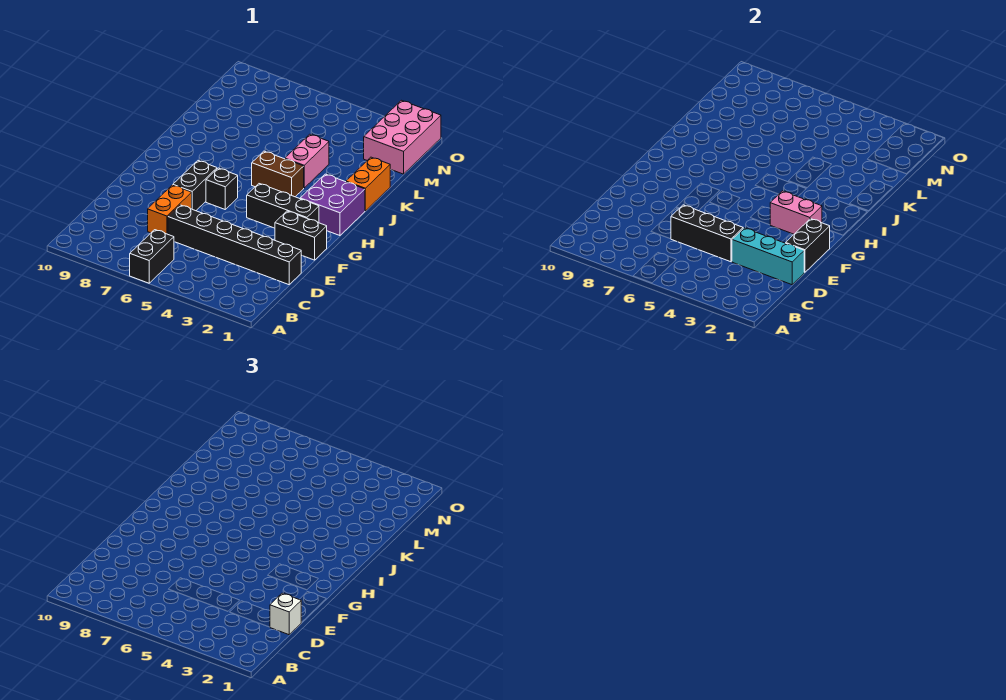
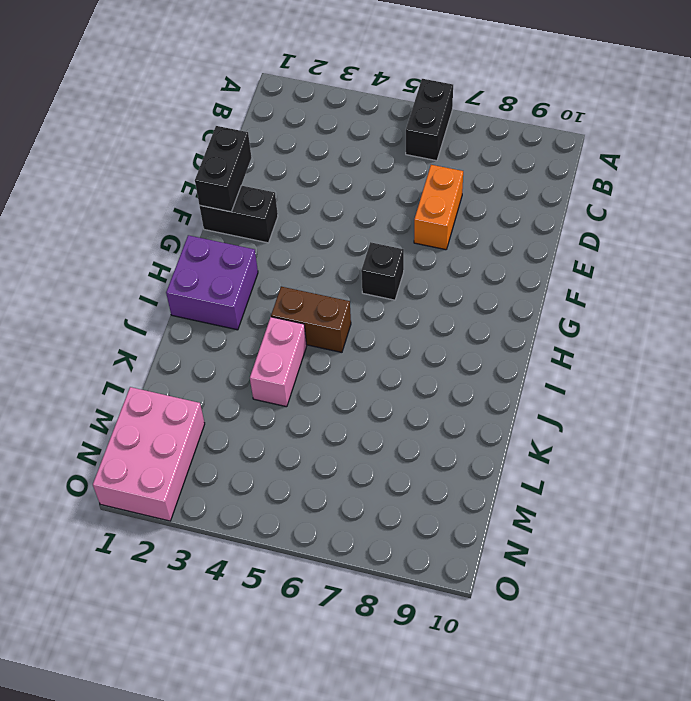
none -> black 1x6 brick [168,205,301,285]
none -> black 1x2 brick [173,161,217,211]
none -> black 1x3 brick [247,184,319,228]

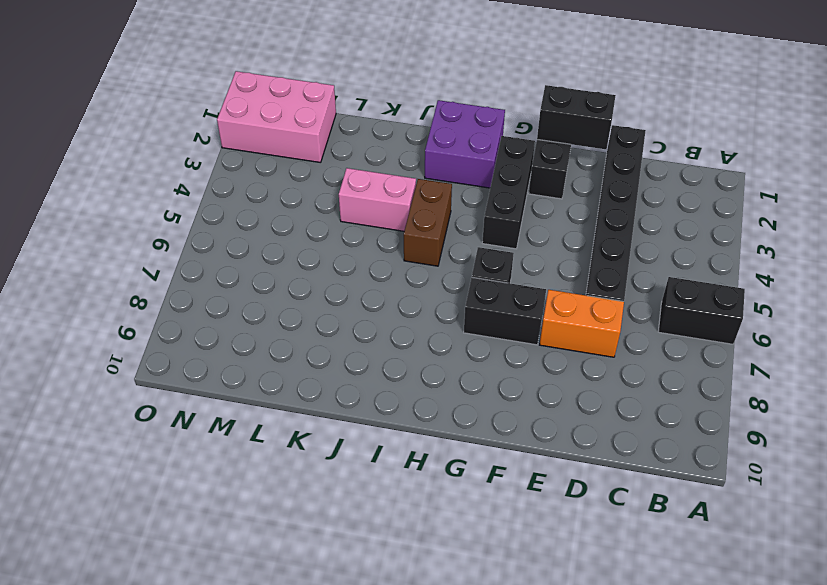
none -> orange 1x2 brick [346,157,390,211]
none -> cyan 1x3 brick [732,228,804,285]
none -> black 1x3 brick [671,205,743,262]

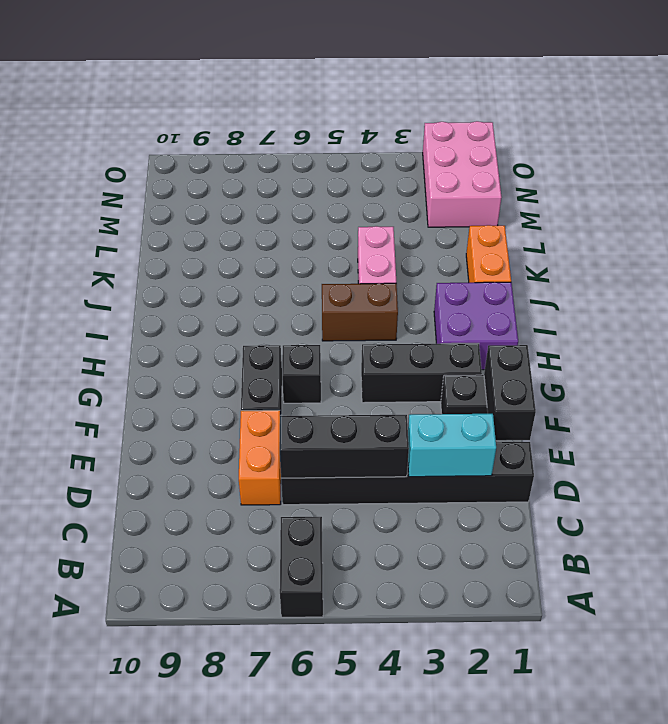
cyan 1x2 brick [408,414,496,477] -> cyan 1x3 brick [732,228,804,285]
none -> pink 1x2 brick [770,191,822,234]
none -> white 1x1 brick [270,593,301,635]

